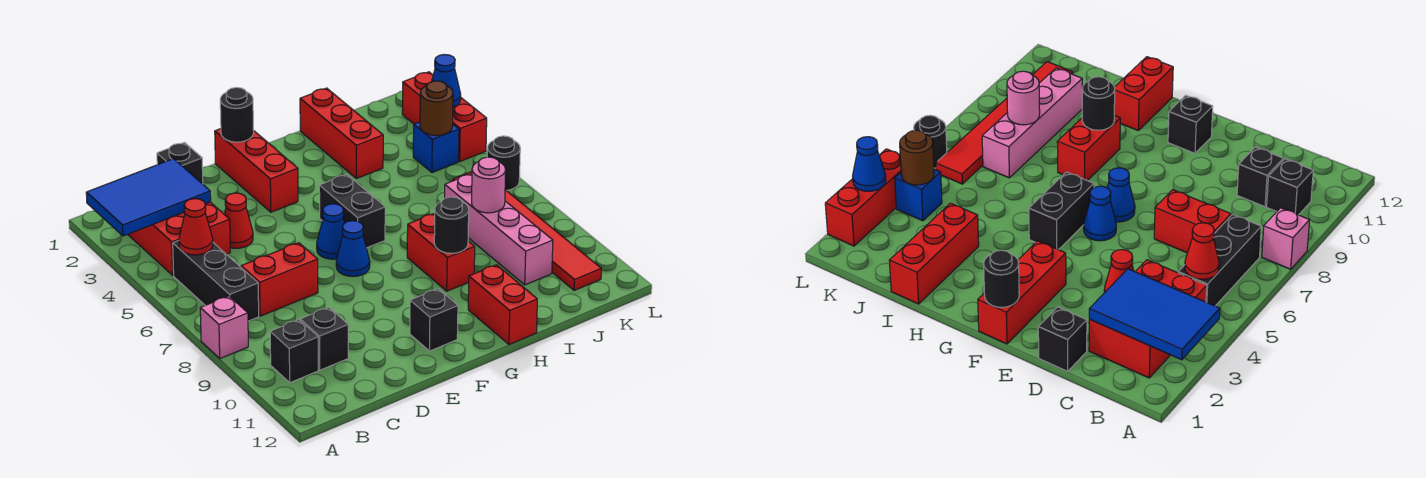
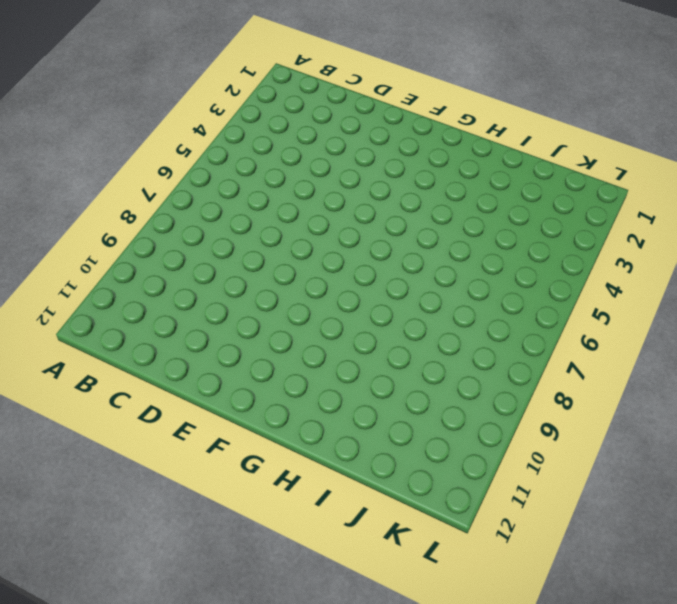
none -> pink 1x1 brick [200,296,248,358]
none -> red 2x3 brick [128,202,230,275]
none -> black 1x3 brick [173,241,259,321]

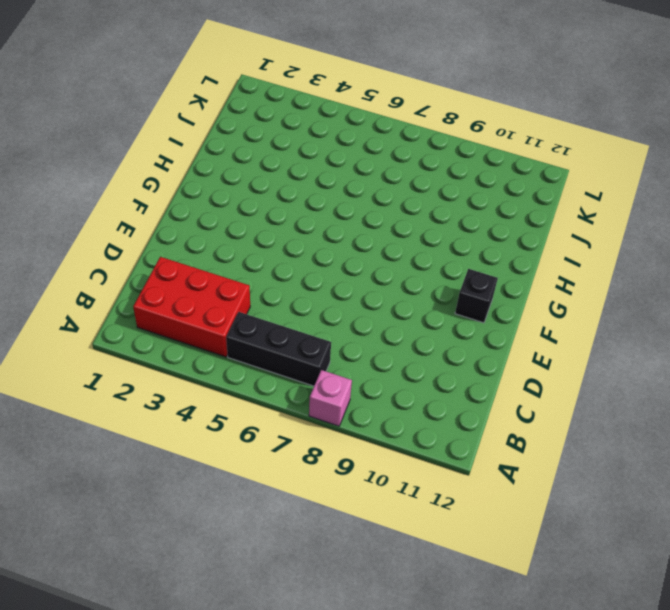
none -> black 1x1 brick [270,320,318,383]
none -> red 1x2 brick [241,243,318,316]
none -> black 1x1 brick [300,307,348,370]

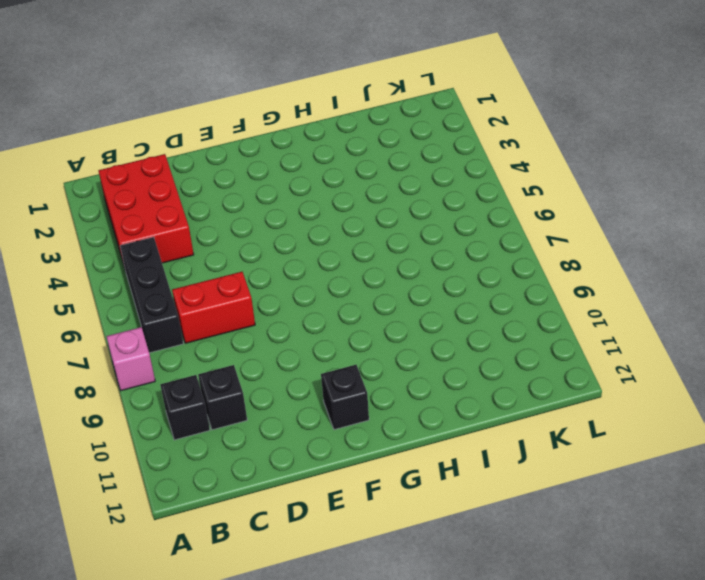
none -> black 1x1 brick [157,143,203,184]
none -> red 1x1 cone [224,193,253,248]
none -> red 1x3 brick [215,129,298,212]

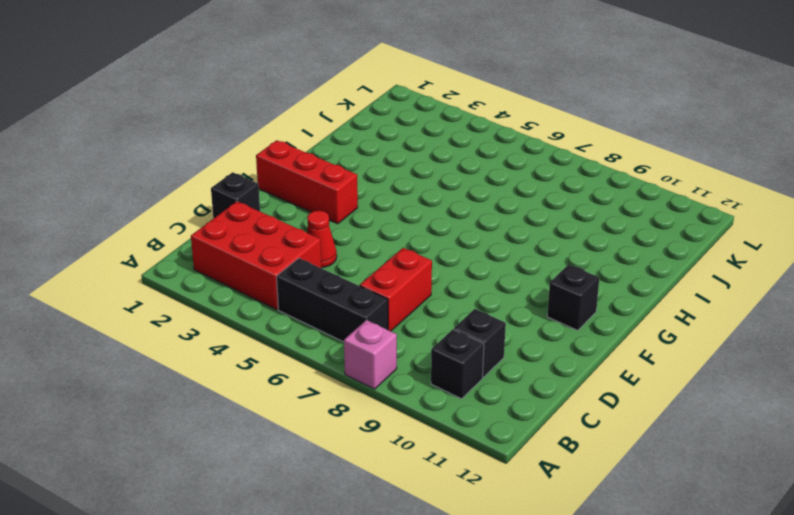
none -> blue 1x1 cone [317,204,344,259]
none -> blue 1x1 cone [336,221,370,277]
none -> black 1x2 brick [319,174,385,248]

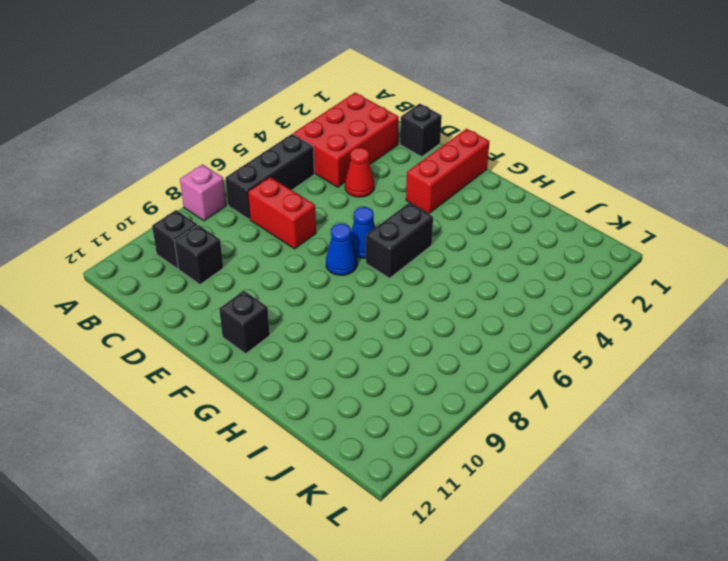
none -> red 1x2 brick [407,213,475,291]
none -> red 1x2 brick [468,265,537,344]
none -> red 1x3 brick [300,88,383,179]

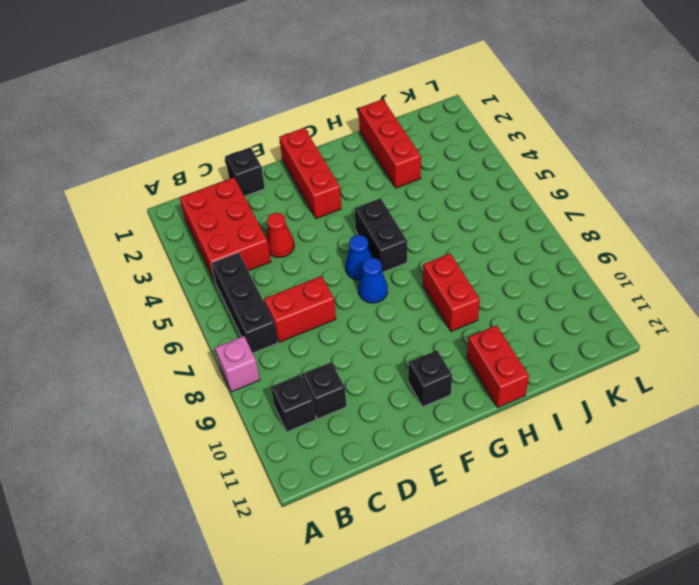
none -> pink 1x4 brick [445,174,553,285]
none -> blue 1x1 brick [413,122,459,173]
none -> red 1x6 tile [453,172,601,290]

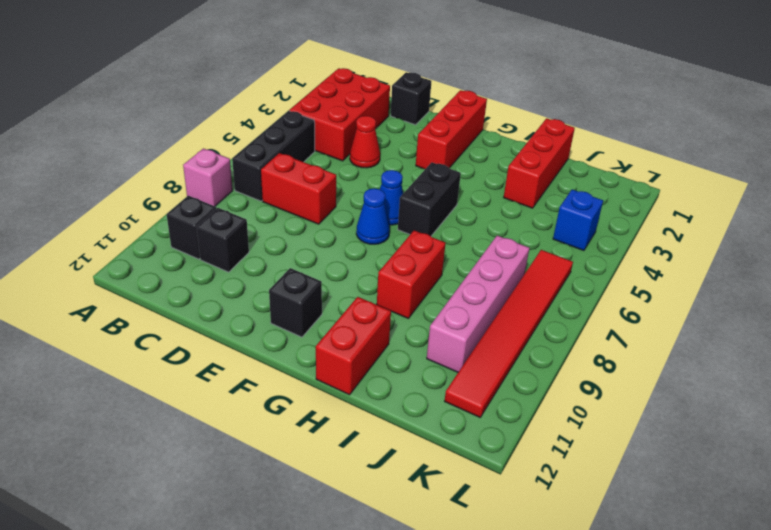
none -> red 1x3 brick [402,72,487,161]
none -> black 1x1 round brick [487,136,520,190]
none -> blue 2x3 tile [86,159,211,236]

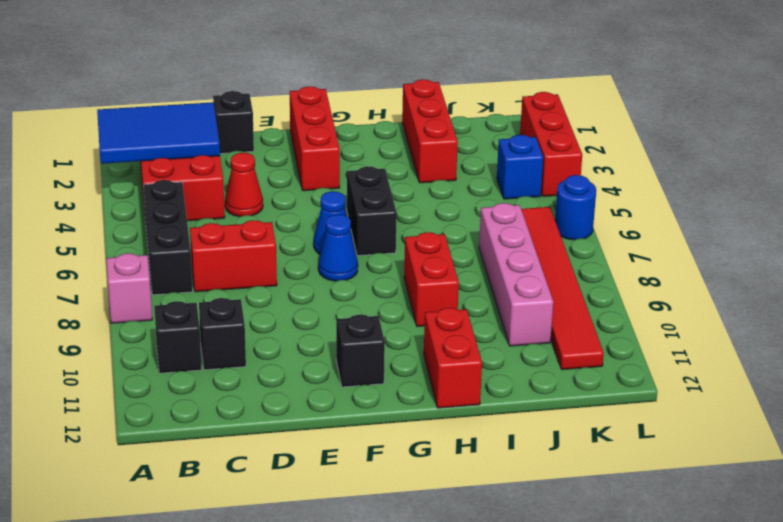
blue 1x1 round brick [555,175,596,240] -> black 1x1 round brick [487,136,520,190]
none -> red 1x1 cone [179,199,213,255]
none -> black 1x1 round brick [220,88,254,142]
none -> black 1x1 round brick [434,197,469,253]

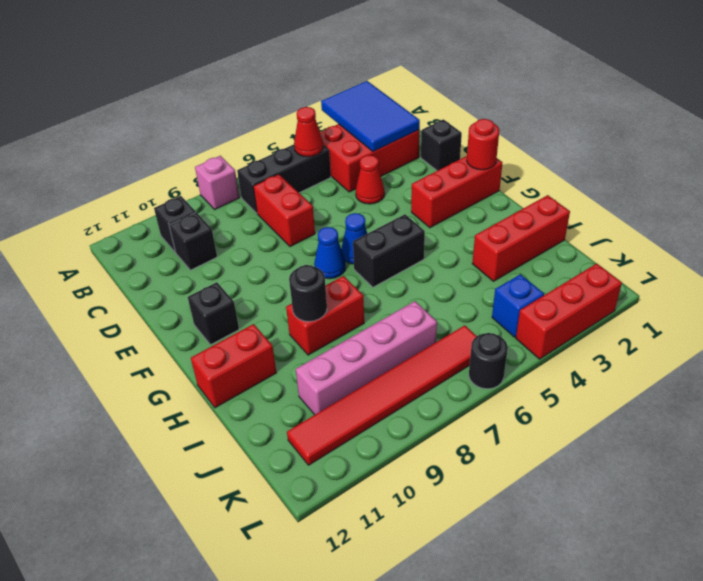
red 1x1 round brick [467,119,499,170] -> black 1x1 round brick [220,88,254,142]
none -> pink 1x1 round brick [472,157,506,213]
none -> brown 1x1 round brick [420,81,453,136]
none -> blue 1x1 cone [432,55,461,107]

